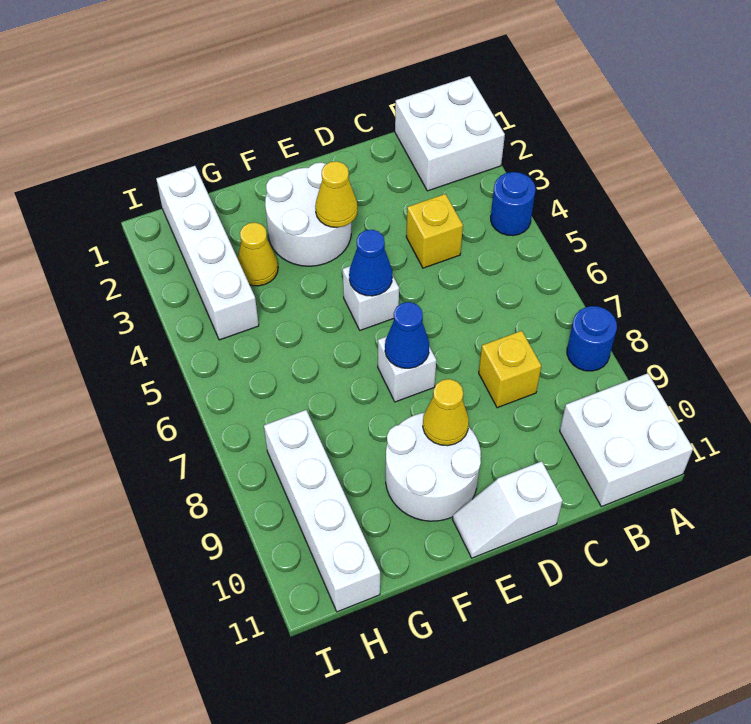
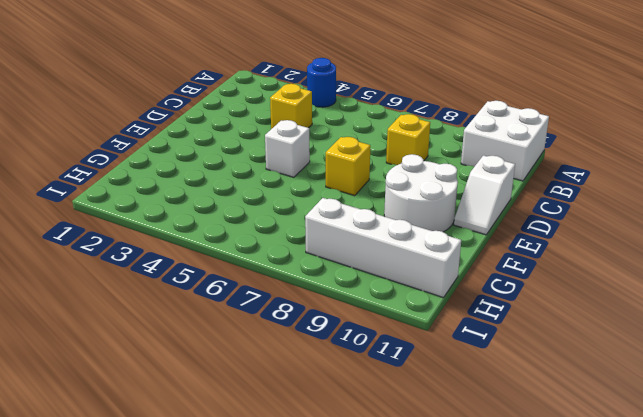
yellow 1x1 brick [326,137,370,196] -> white 1x1 brick [378,336,436,402]
none -> white 2x2 brick [395,76,505,191]
none -> blue 1x1 round brick [567,306,617,371]
none -> white 2x2 round brick [265,163,351,266]

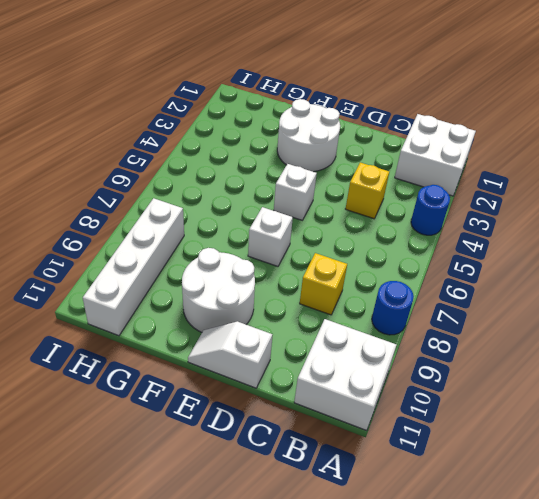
none -> yellow 1x1 cone [238,222,278,286]
none -> white 1x4 brick [156,166,259,340]
none -> yellow 1x1 cone [315,161,357,227]

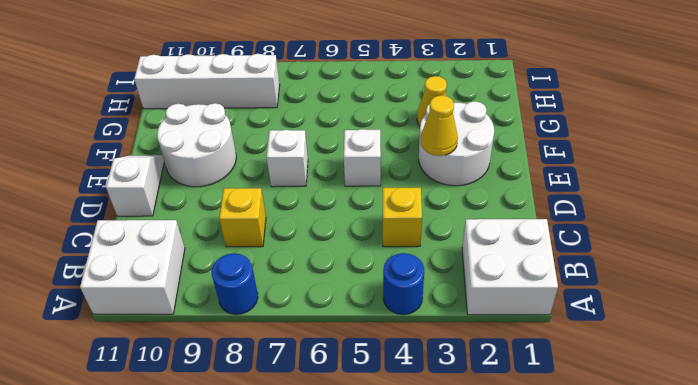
none -> white 1x4 brick [156,166,259,340]
none -> blue 1x1 cone [349,230,392,296]
none -> blue 1x1 cone [385,302,429,368]

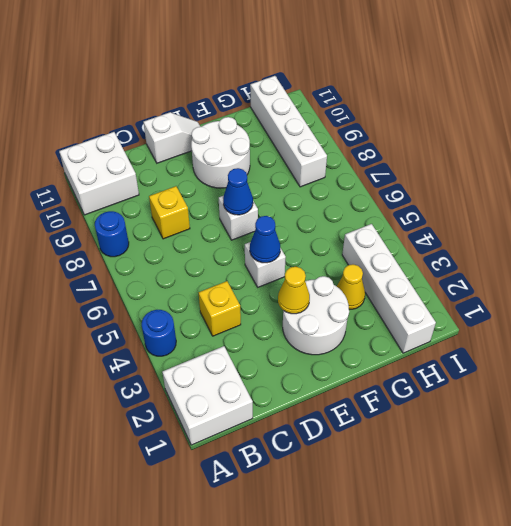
none -> yellow 1x1 cone [423,379,469,446]

